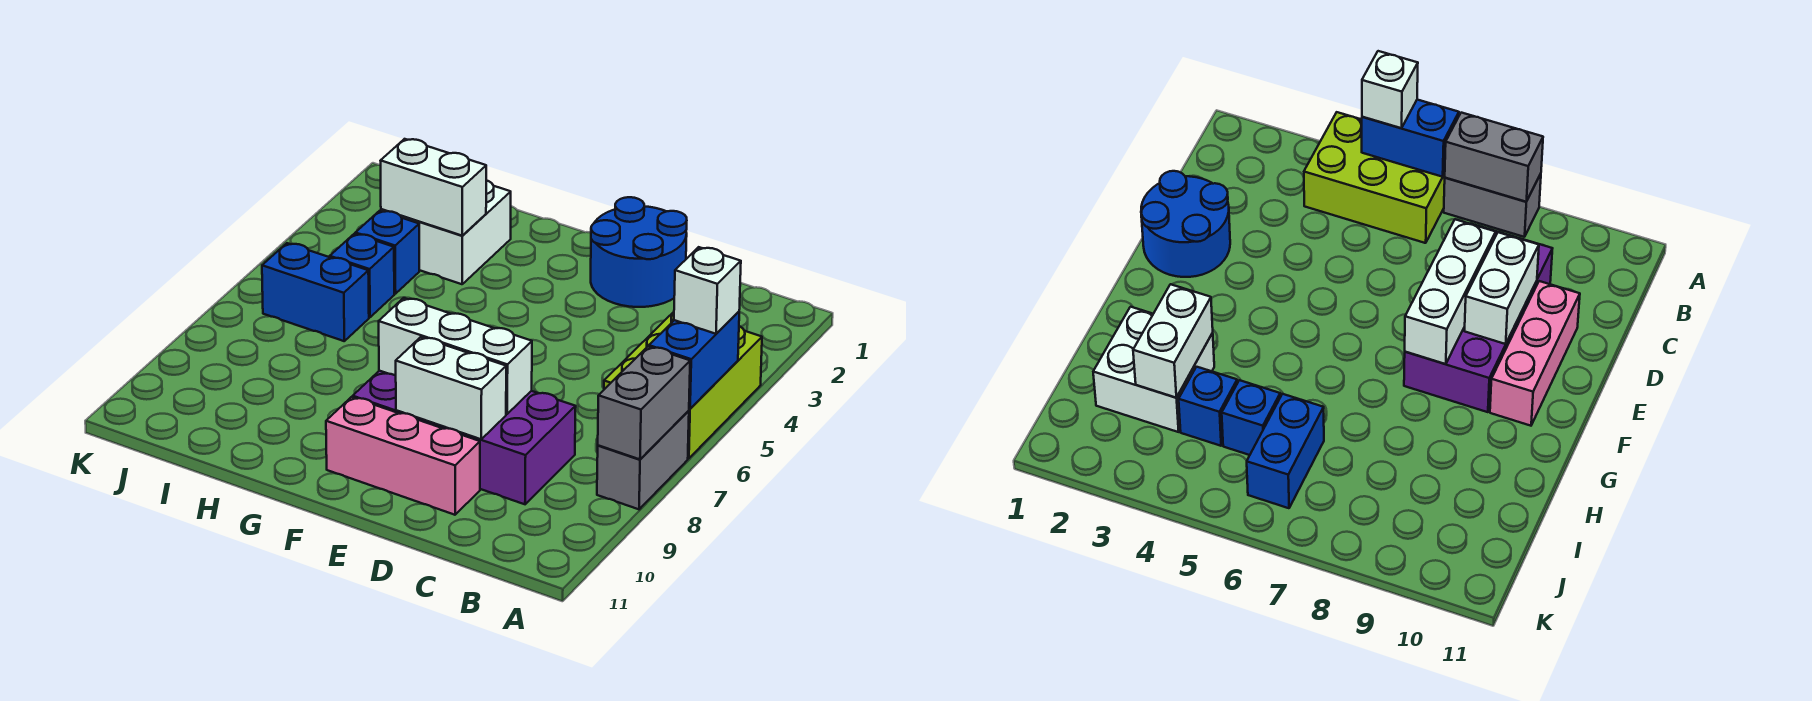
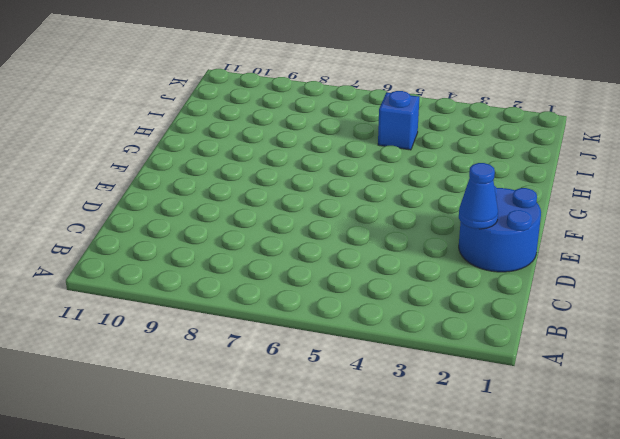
blue 1x1 cone [459,163,498,229] -> none
none -> lime 2x3 brick [604,312,762,458]
none -> grey 1x2 brick [597,411,689,509]
none -> purple 2x4 brick [353,371,576,504]

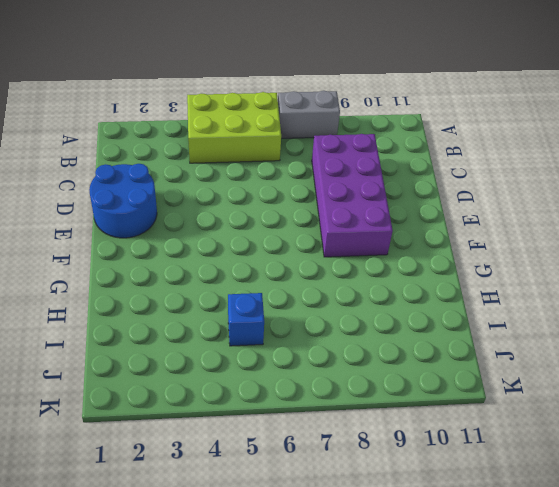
none -> pink 1x3 brick [326,397,480,515]
none -> white 2x2 brick [381,180,511,284]
none -> blue 1x1 brick [355,211,419,294]

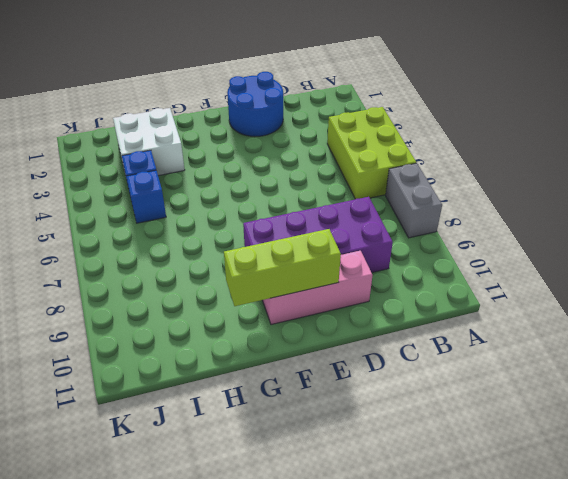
lime 1x3 brick [224,229,341,306] -> none
none -> blue 1x2 brick [262,243,369,341]
none -> blue 1x2 brick [649,312,739,409]
none -> grey 1x2 brick [598,346,690,459]

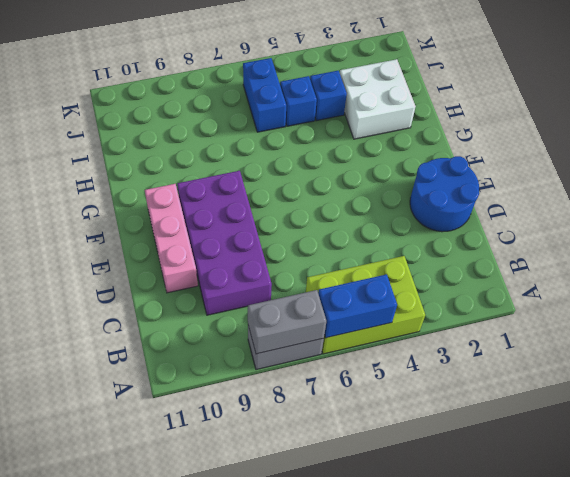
none -> white 1x3 brick [379,298,532,414]
none -> white 1x2 brick [396,337,506,439]
none -> white 1x2 brick [381,139,486,236]

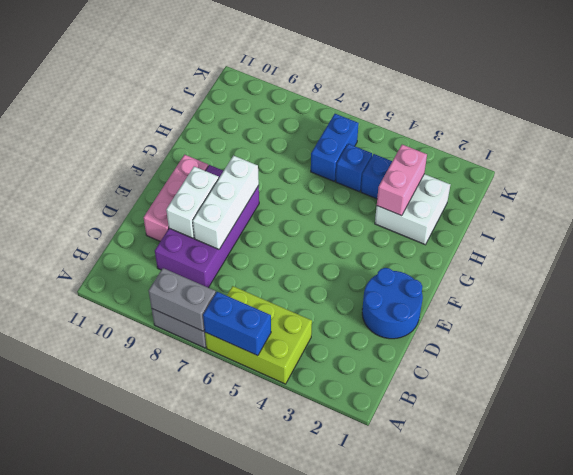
pink 1x2 brick [377,145,427,216] -> white 1x2 brick [381,139,486,236]
none -> white 1x1 brick [674,247,741,334]

